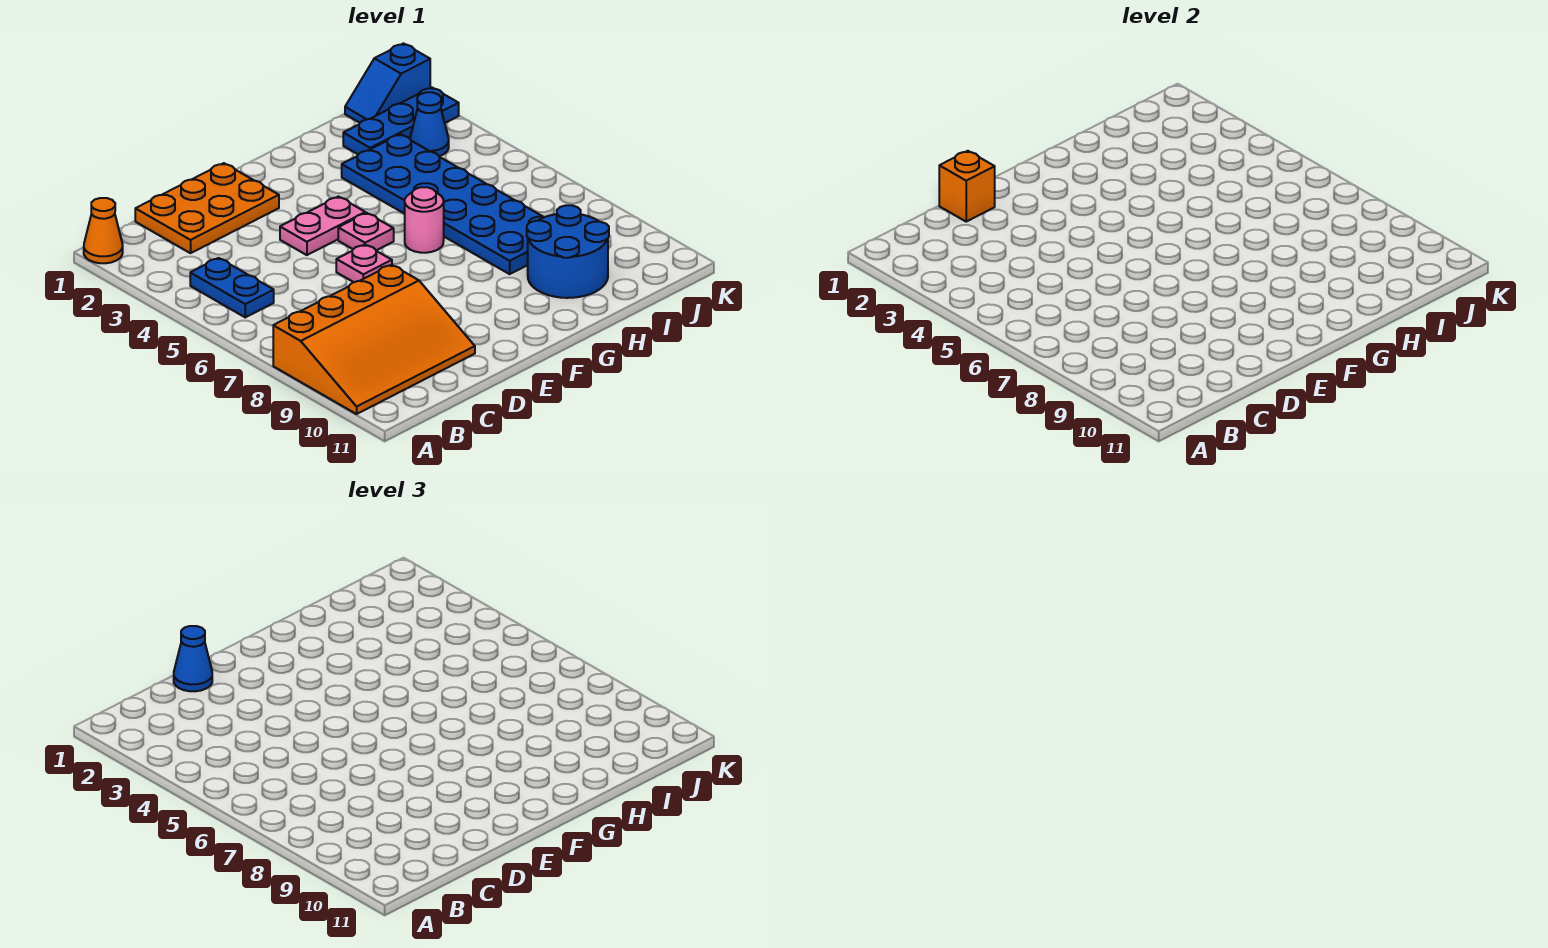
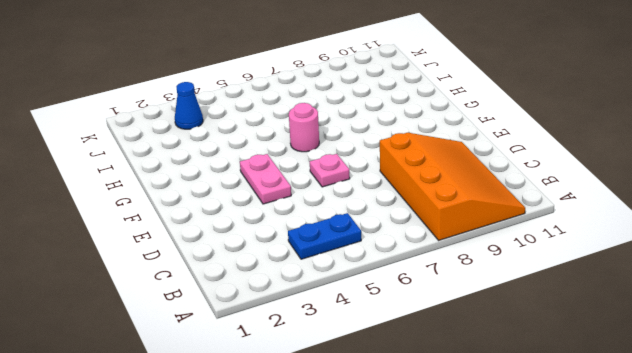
none -> orange 1x1 cone [84,198,123,263]
none -> orange 2x3 plate [135,163,279,253]
none -> pink 1x1 plate [338,213,394,250]

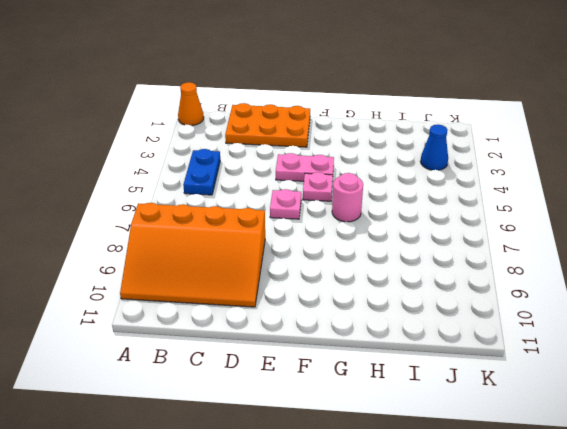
none -> blue 2x6 plate [342,134,544,274]
none -> blue 2x2 round brick [527,205,609,298]
none -> blue 1x3 plate [343,87,459,154]

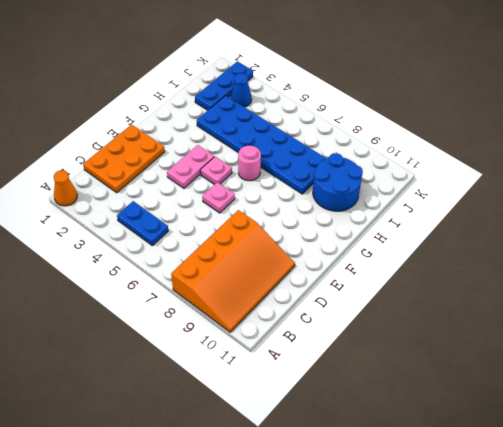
none -> blue 1x2 slope [345,43,430,123]
none -> orange 1x1 brick [939,151,995,222]
none -> blue 1x1 cone [174,626,212,691]

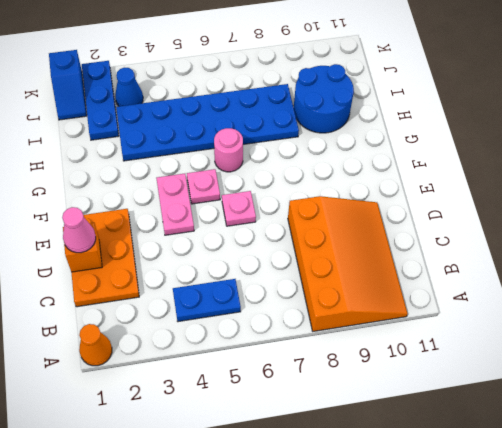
pink 1x1 cone [62,207,96,253] -> blue 1x1 cone [174,626,212,691]

